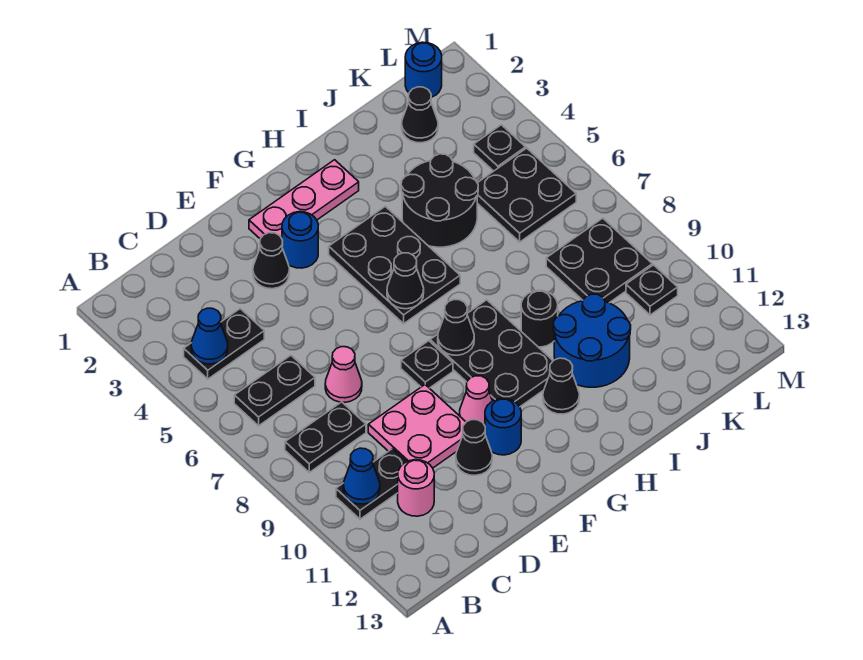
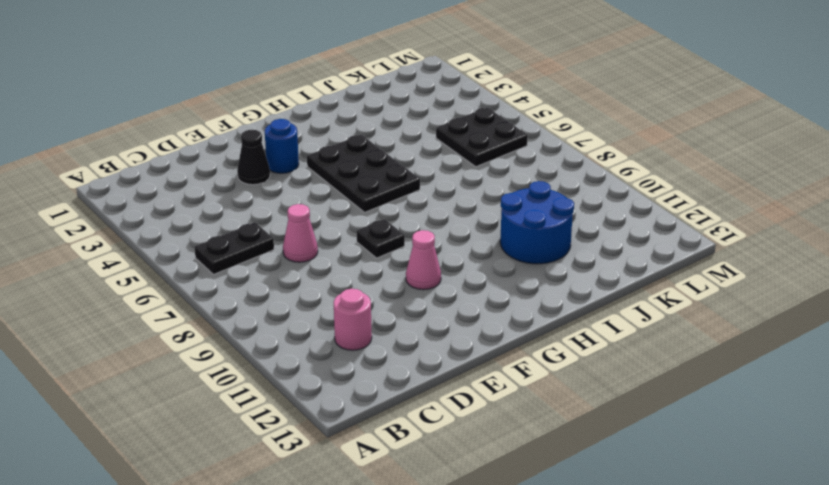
none -> black 1x2 plate [184,309,264,379]
none -> black 1x2 plate [285,402,366,472]
none -> black 1x2 plate [336,449,407,519]
none -> pink 2x2 plate [368,385,466,468]

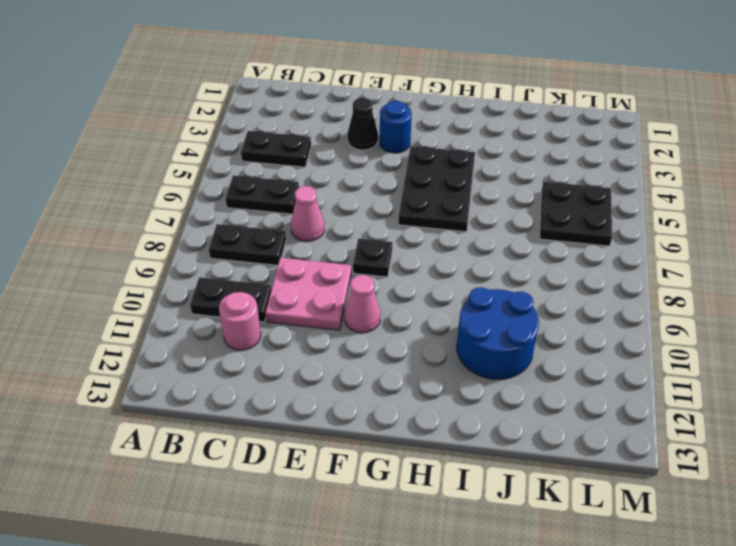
none -> black 1x1 cone [456,420,492,475]
none -> pink 1x3 plate [249,160,359,239]
none -> blue 1x1 round brick [485,398,521,455]
none -> black 2x3 plate [430,300,553,407]

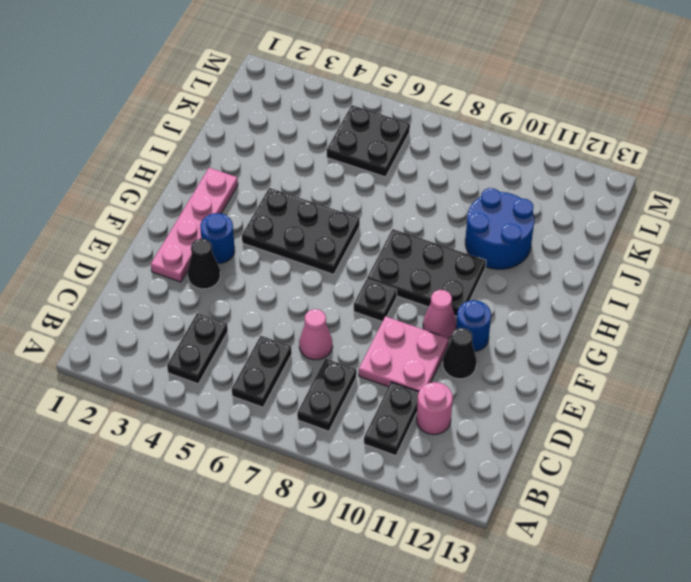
pink 1x4 plate [151,168,238,282] -> pink 1x3 plate [249,160,359,239]
none -> black 1x1 cone [543,358,579,414]
none -> black 2x2 round brick [401,154,478,247]
none -> black 1x1 round brick [521,291,558,347]
none -> black 1x1 cone [402,87,438,143]

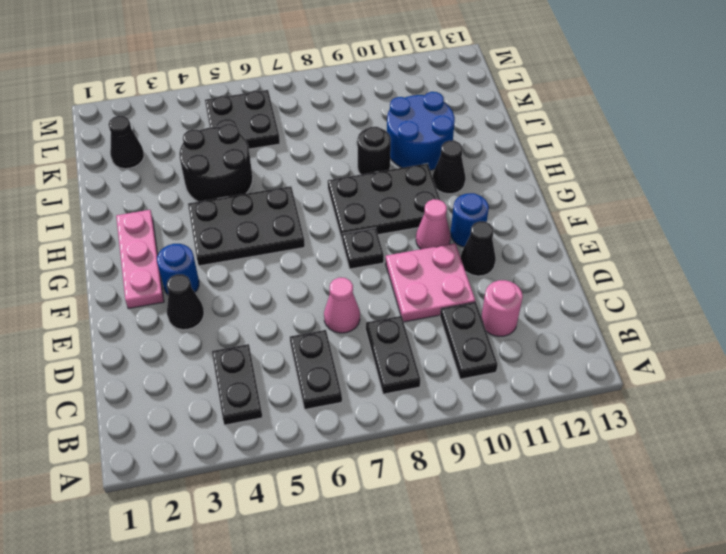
none -> black 2x2 plate [546,218,652,303]
none -> blue 1x1 round brick [405,42,442,97]
none -> black 1x1 plate [474,125,526,171]
none -> black 1x1 plate [626,265,678,315]

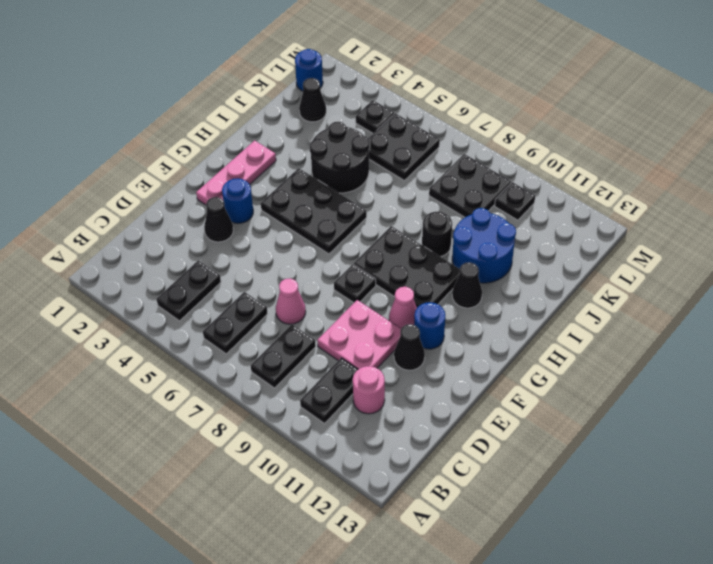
none -> blue 1x1 cone [191,308,228,364]
none -> blue 1x1 cone [343,448,380,504]
none -> black 1x1 cone [387,253,424,309]
none -> black 1x1 cone [438,300,474,355]

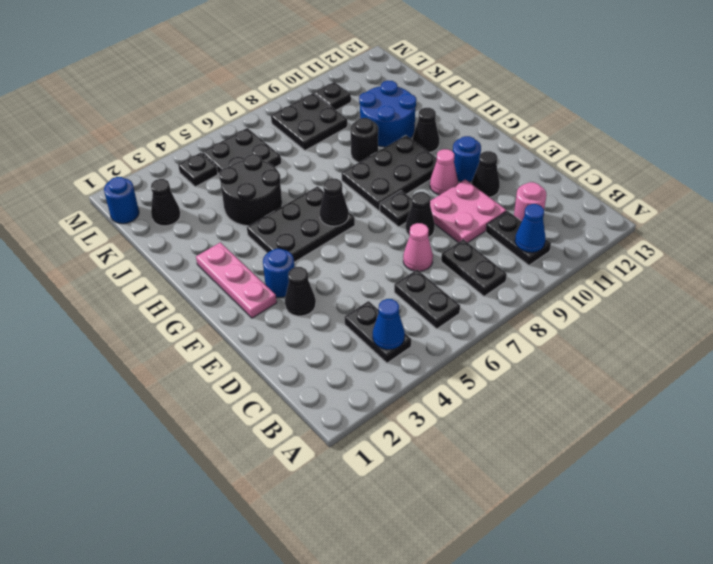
black 1x1 cone [406,192,435,237] -> black 1x1 cone moved to [438,300,474,355]

